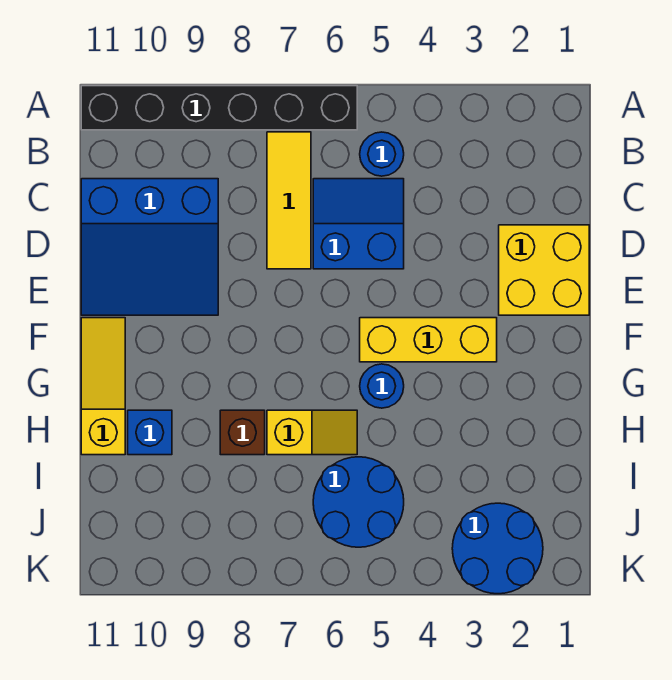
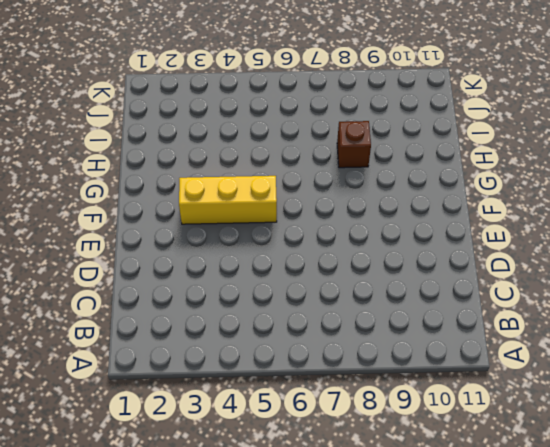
none -> black 1x6 brick [81,86,357,130]
none -> blue 1x1 round brick [360,132,404,176]
none -> yellow 1x3 tile [267,132,311,269]

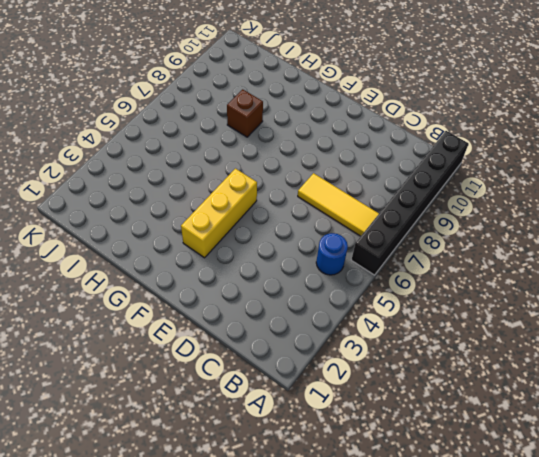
none -> blue 2x2 slope [313,179,404,269]
none -> blue 3x3 slope [81,179,218,315]
none -> yellow 2x2 brick [499,225,589,315]

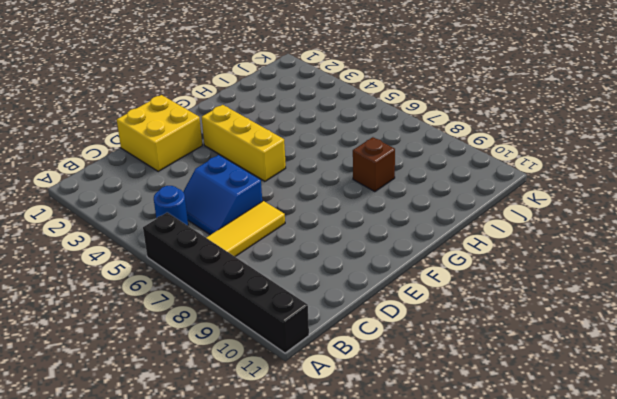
none -> blue 3x3 slope [81,179,218,315]
none -> yellow 1x3 slope [81,318,125,455]
none -> blue 1x1 round brick [360,364,404,408]

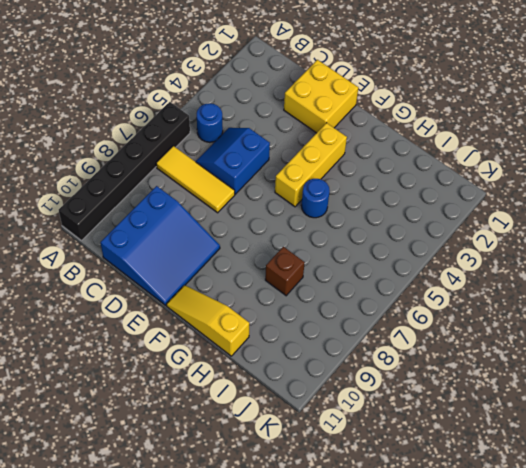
none -> yellow 1x2 slope [267,410,357,455]
none -> blue 1x1 brick [128,410,172,455]
none -> blue 2x2 round brick [313,457,404,547]

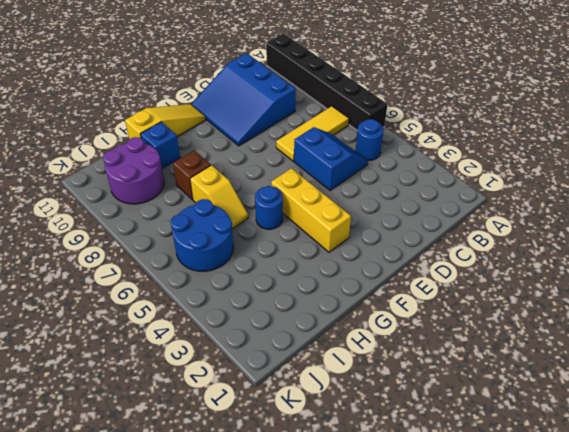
purple 2x2 round brick [103,137,164,204] -> none
none -> yellow 2x2 brick [499,225,589,315]
none -> blue 2x2 round brick [452,503,543,594]

